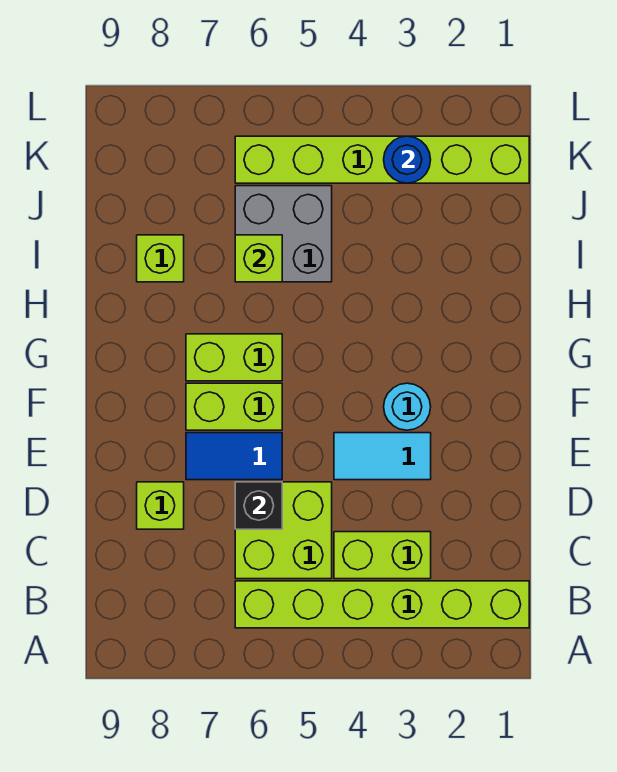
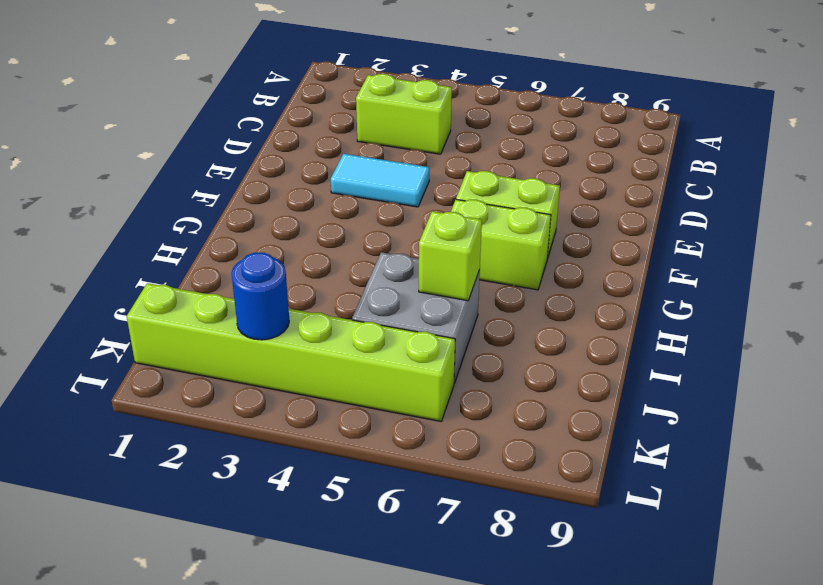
none -> lime 1x6 brick [235,581,529,628]
none -> lime 2x2 brick [235,482,332,579]
none -> lime 1x1 brick [137,482,184,529]

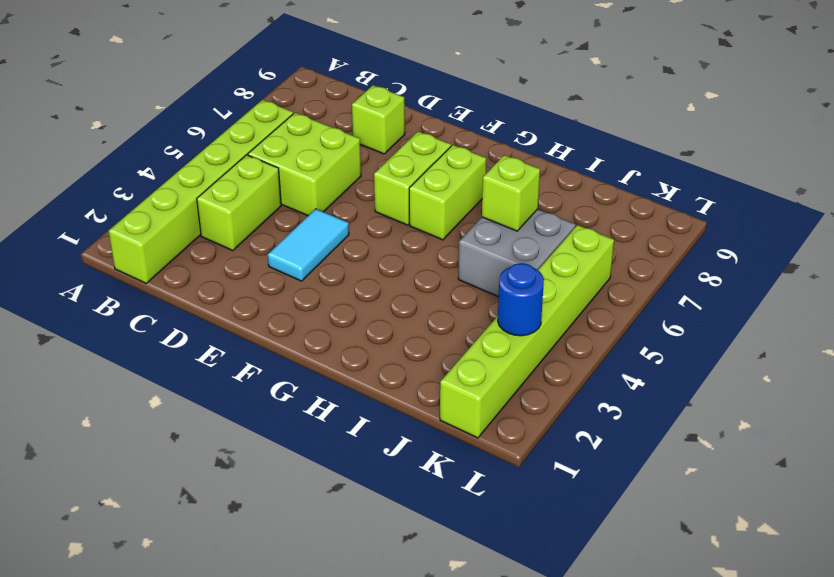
none -> blue 1x2 tile [186,433,282,480]
none -> cyan 1x1 round brick [384,383,431,430]
none -> lime 1x1 brick [137,235,184,282]

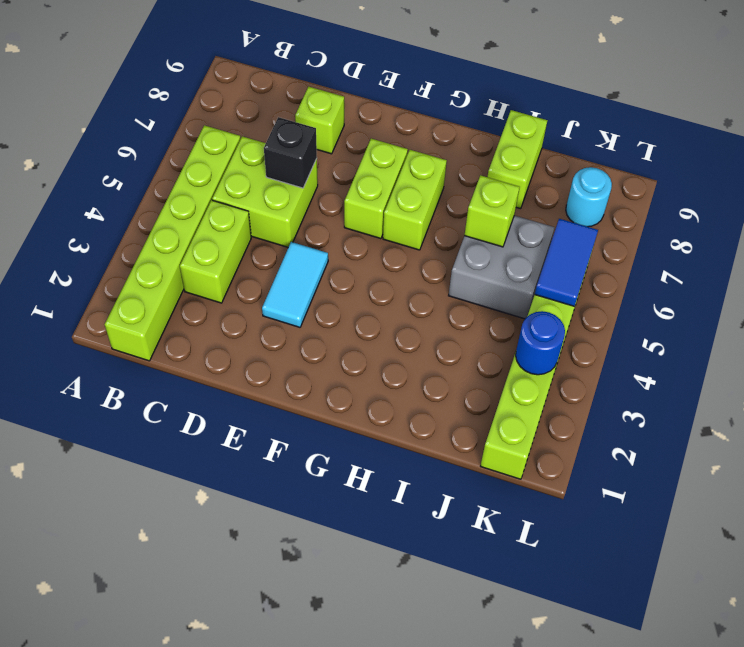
lime 1x2 brick [488,110,548,209] -> lime 1x1 brick [137,235,184,282]
blue 1x2 tile [535,219,598,306] -> blue 1x2 tile moved to [186,433,282,480]
cyan 1x1 round brick [566,167,612,227] -> cyan 1x1 round brick moved to [384,383,431,430]

